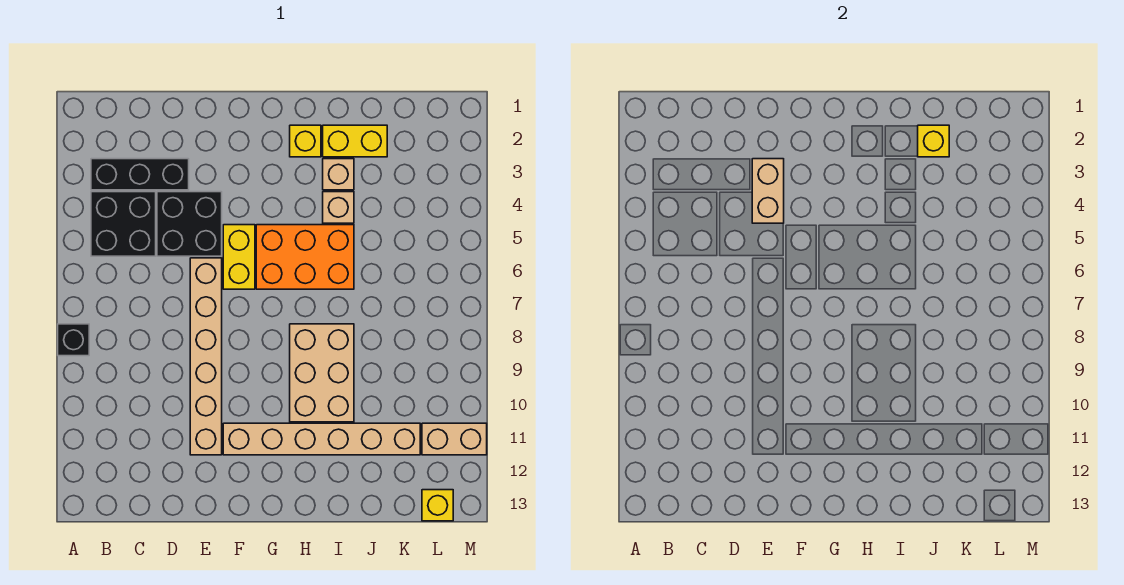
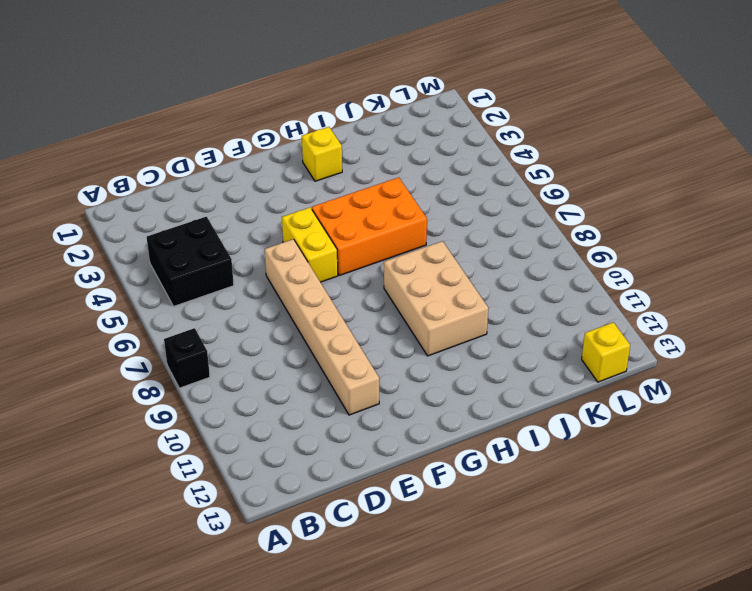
none -> black 1x3 brick [91,159,189,190]
none -> black 2x2 brick [157,192,222,256]
none -> tan 1x6 brick [223,423,420,455]

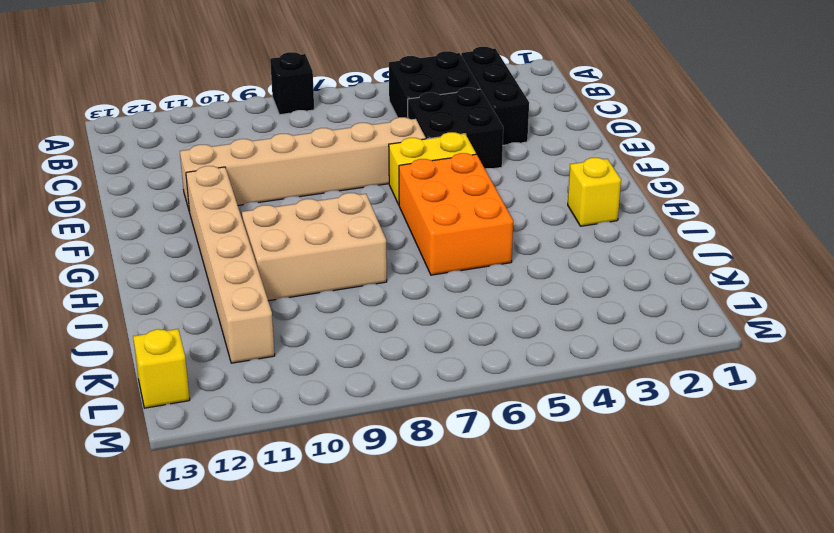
none -> yellow 1x2 brick [323,125,387,157]
none -> tan 1x1 brick [323,159,354,190]
none -> tan 1x1 brick [323,192,354,223]

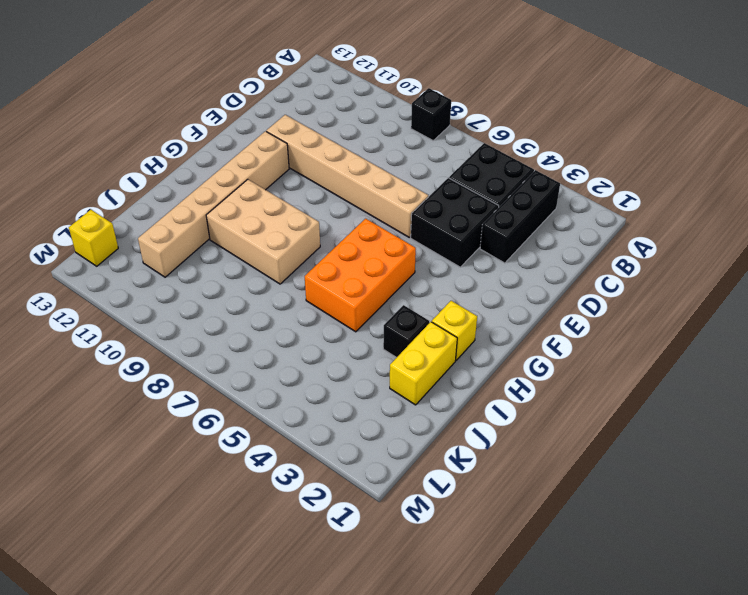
black 1x1 brick [383,305,429,358] -> tan 1x1 brick [323,159,354,190]
none -> yellow 1x2 brick [223,225,255,289]
none -> tan 1x1 brick [323,192,354,223]
none -> tan 1x2 brick [422,423,487,455]

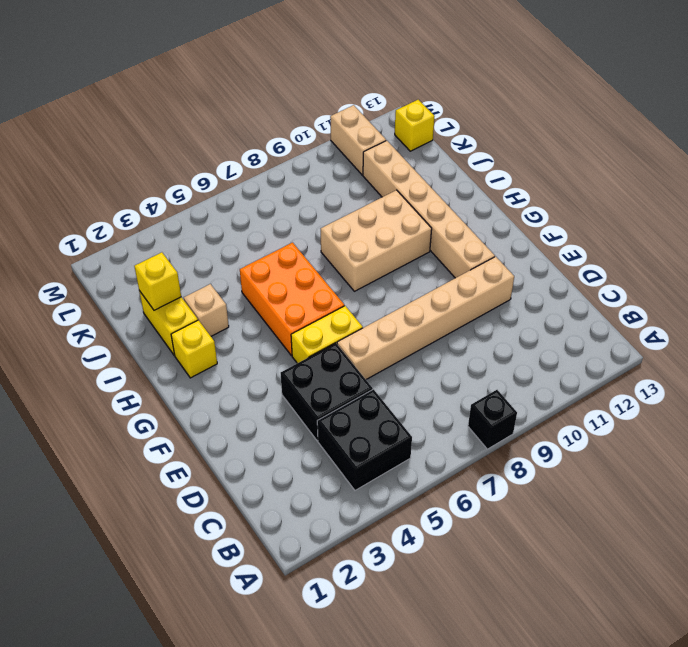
none -> black 1x3 brick [91,159,189,190]
none -> tan 1x1 brick [323,192,354,223]
none -> tan 1x2 brick [752,159,784,223]

